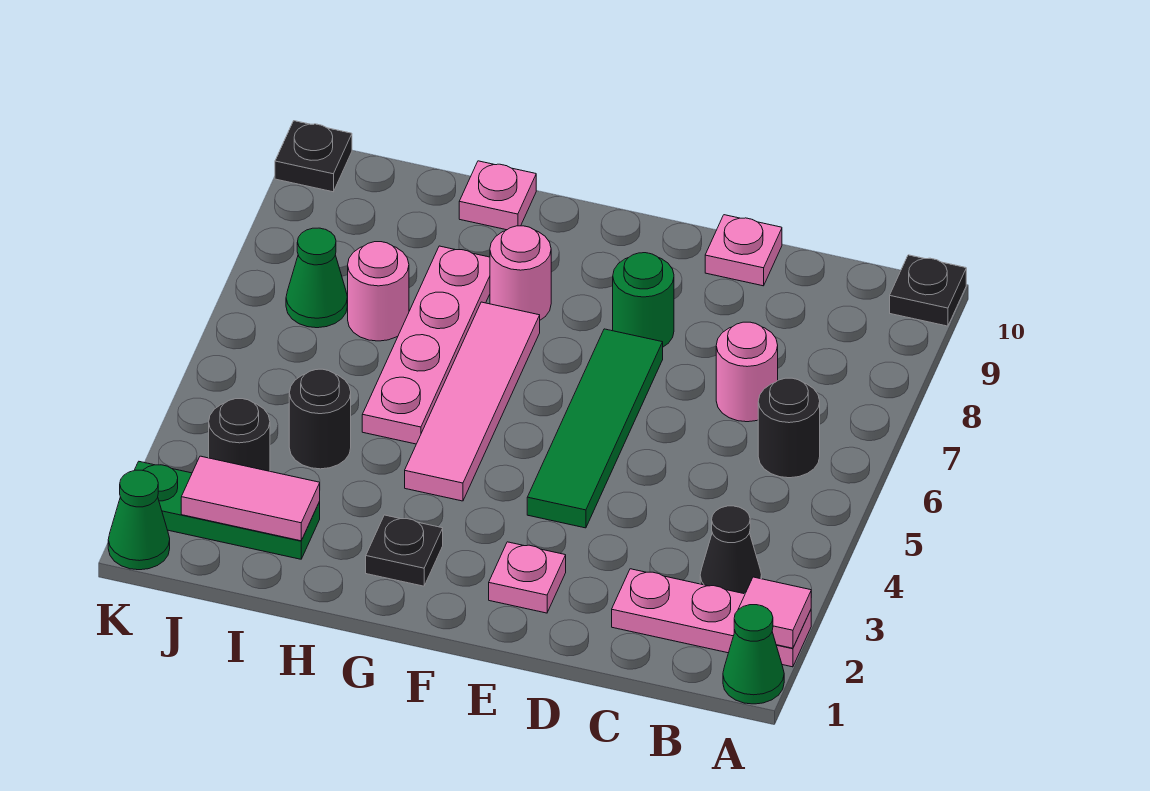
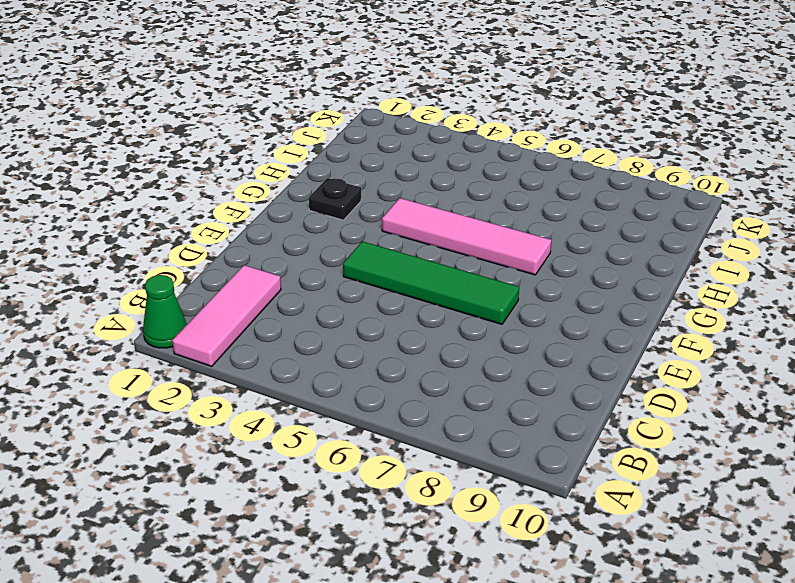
pink 1x3 tile [172,265,281,366] -> pink 1x3 plate [612,569,811,667]
none -> black 1x1 plate [890,255,966,326]
none -> black 1x1 cone [700,506,762,594]
none -> black 1x1 round brick [758,378,820,478]

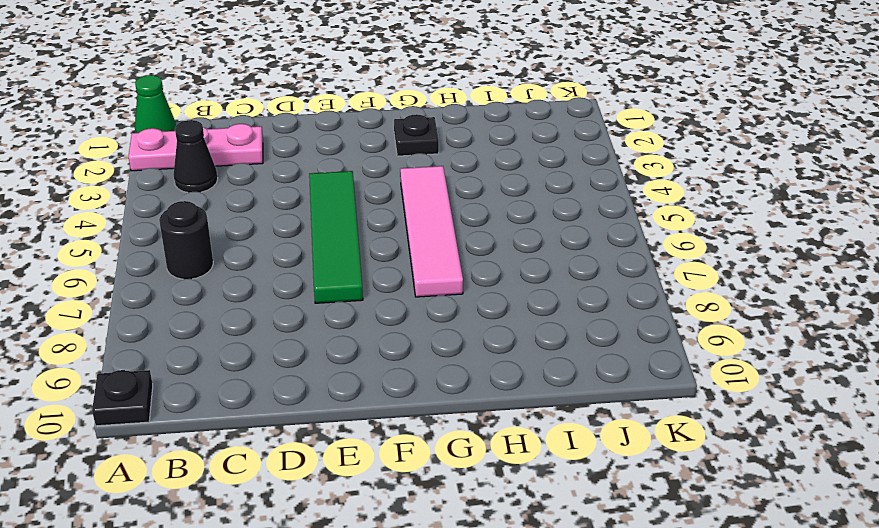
none -> pink 1x1 round brick [716,322,778,422]
none -> pink 1x1 plate [705,215,782,286]
none -> pink 1x1 plate [489,542,566,613]

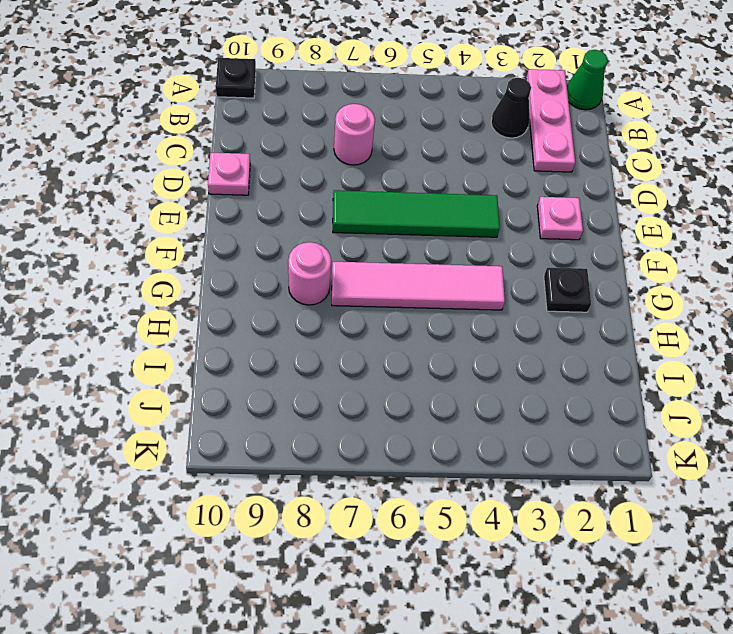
none -> black 1x1 round brick [758,378,820,478]
none -> green 1x1 round brick [613,253,674,347]
none -> pink 1x4 plate [362,246,490,444]

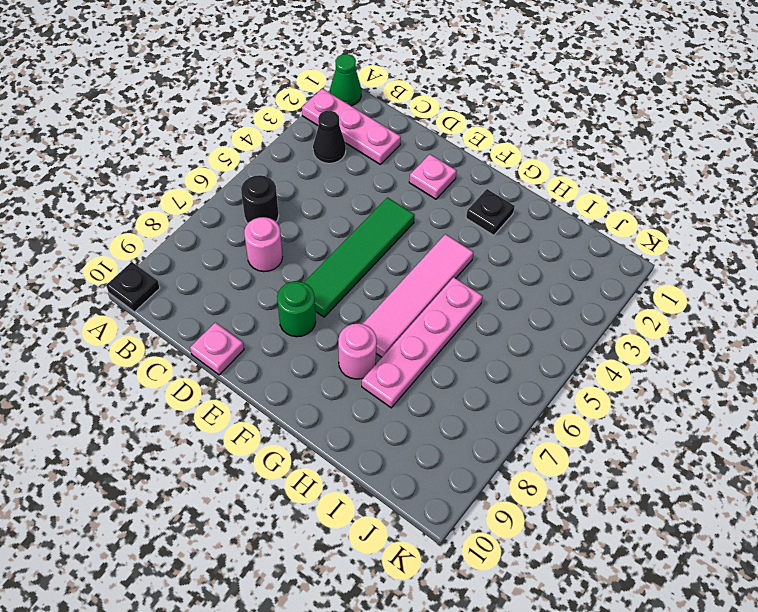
none -> pink 1x1 plate [459,161,536,230]
none -> green 1x3 plate [135,462,320,559]
none -> black 1x1 round brick [289,369,351,469]

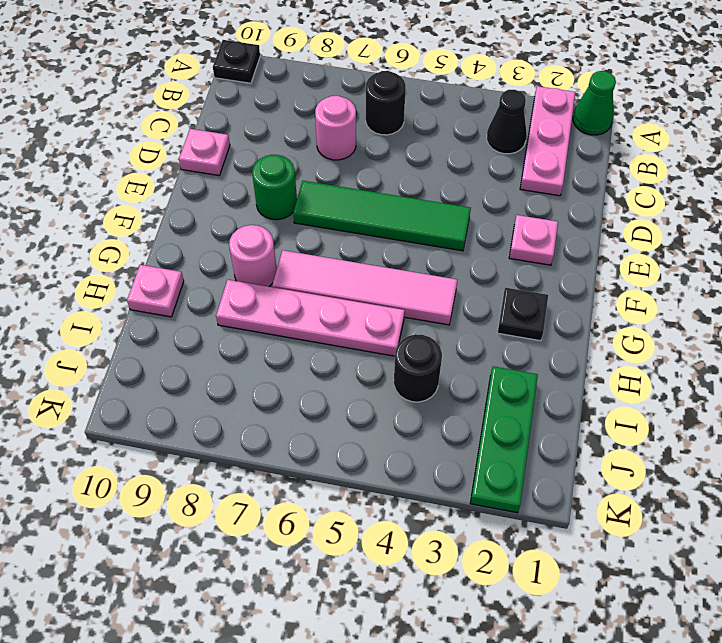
none -> pink 1x1 round brick [348,242,409,341]
none -> black 1x1 round brick [209,399,270,471]
none -> green 1x1 cone [286,228,347,328]

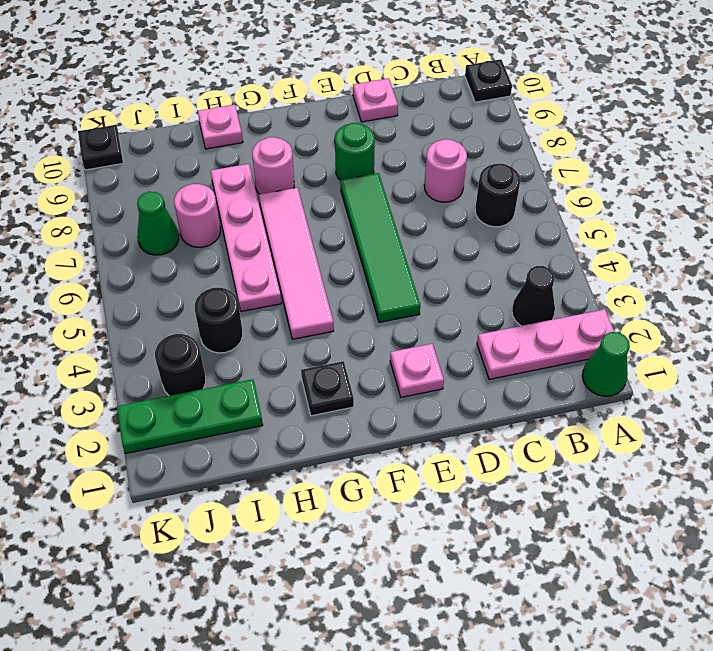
none -> green 1x1 cone [108,470,170,570]
none -> pink 1x1 tile [734,577,811,648]
none -> pink 1x2 tile [181,456,320,541]

